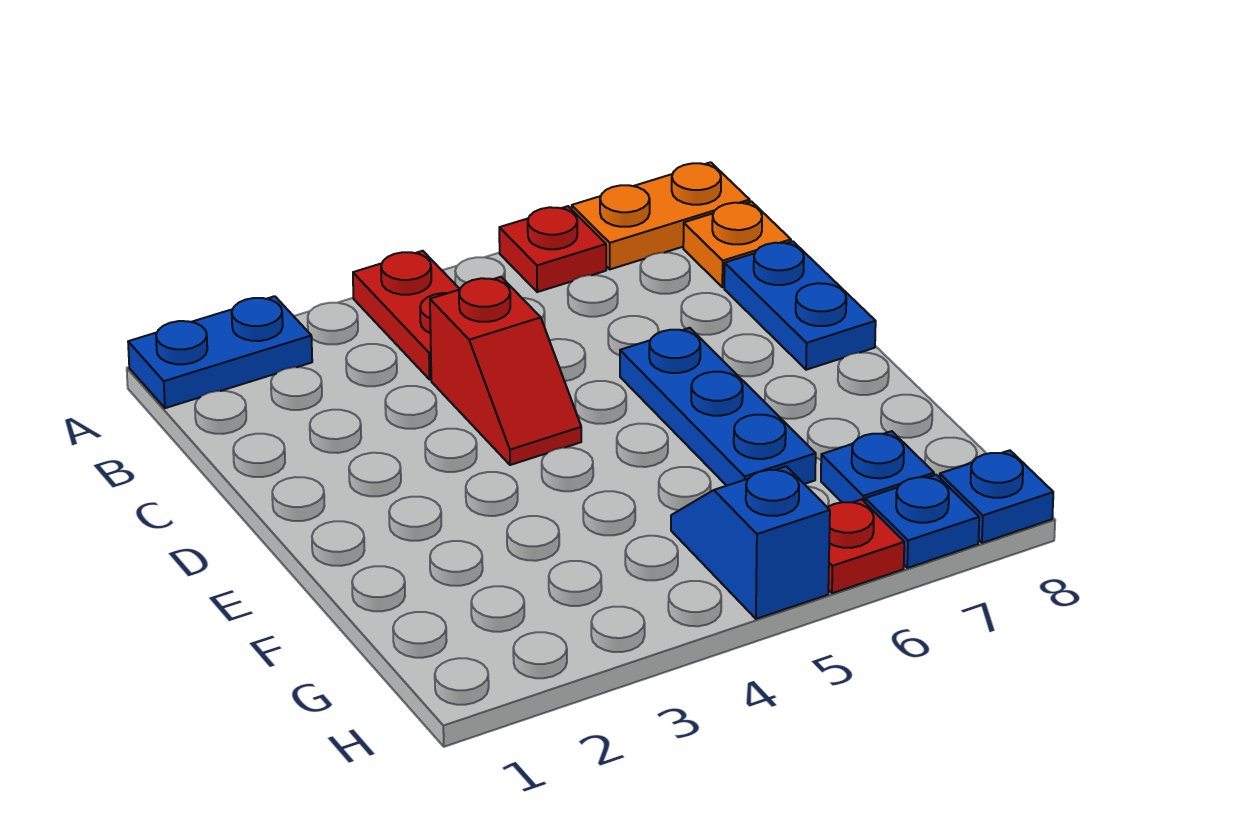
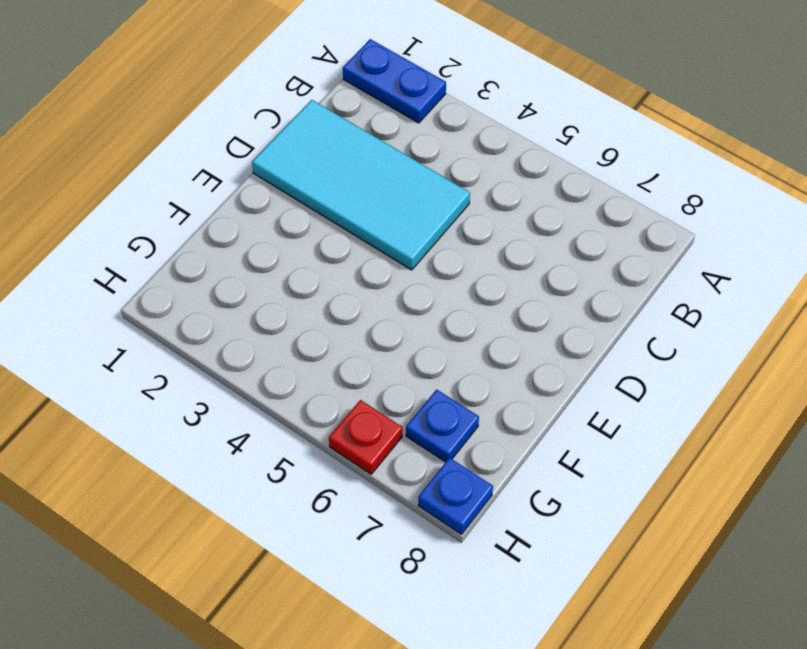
cyan 2x4 tile [252,100,470,270] -> red 1x2 slope [430,277,581,465]
none -> red 1x2 plate [353,251,460,379]
none -> red 1x1 plate [499,206,606,292]
none -> orange 1x2 plate [572,162,750,269]

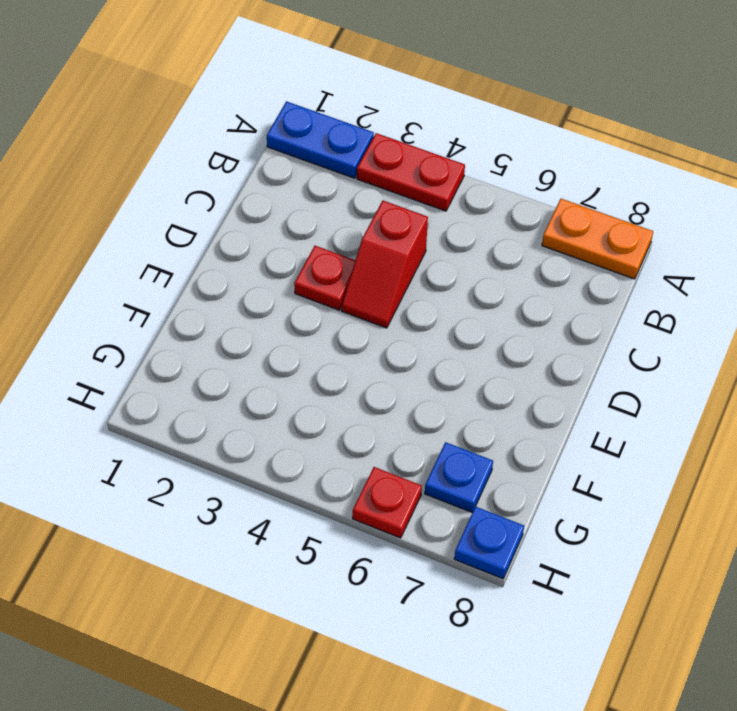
red 1x2 plate [357,133,465,211] -> red 1x2 plate turned to [353,251,460,379]
red 1x1 plate [294,246,355,310] -> red 1x1 plate moved to [499,206,606,292]
none -> orange 1x1 plate [683,202,791,287]
none -> blue 1x2 plate [724,241,876,370]
none -> blue 1x3 plate [620,328,816,486]

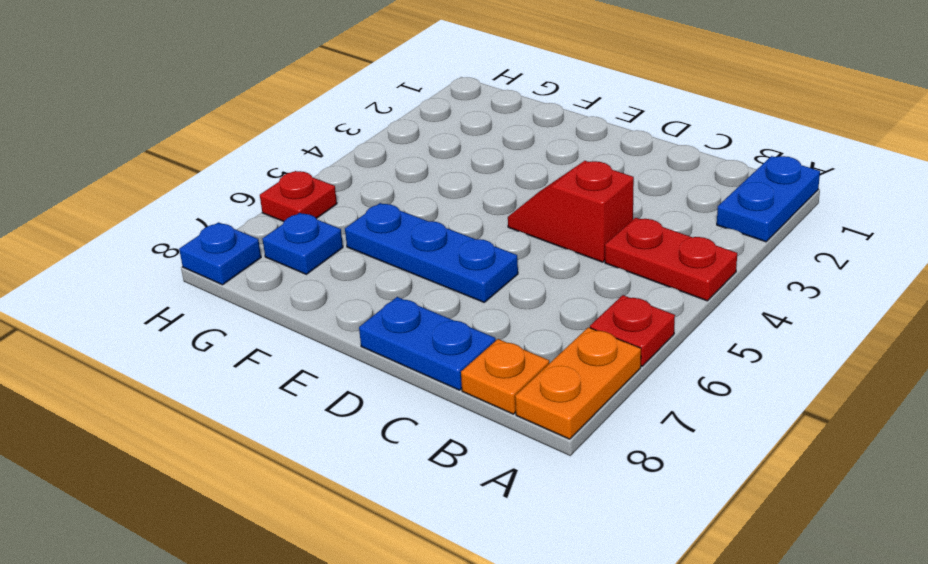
none -> blue 1x2 slope [671,466,830,619]
none -> blue 1x1 plate [865,475,979,568]

